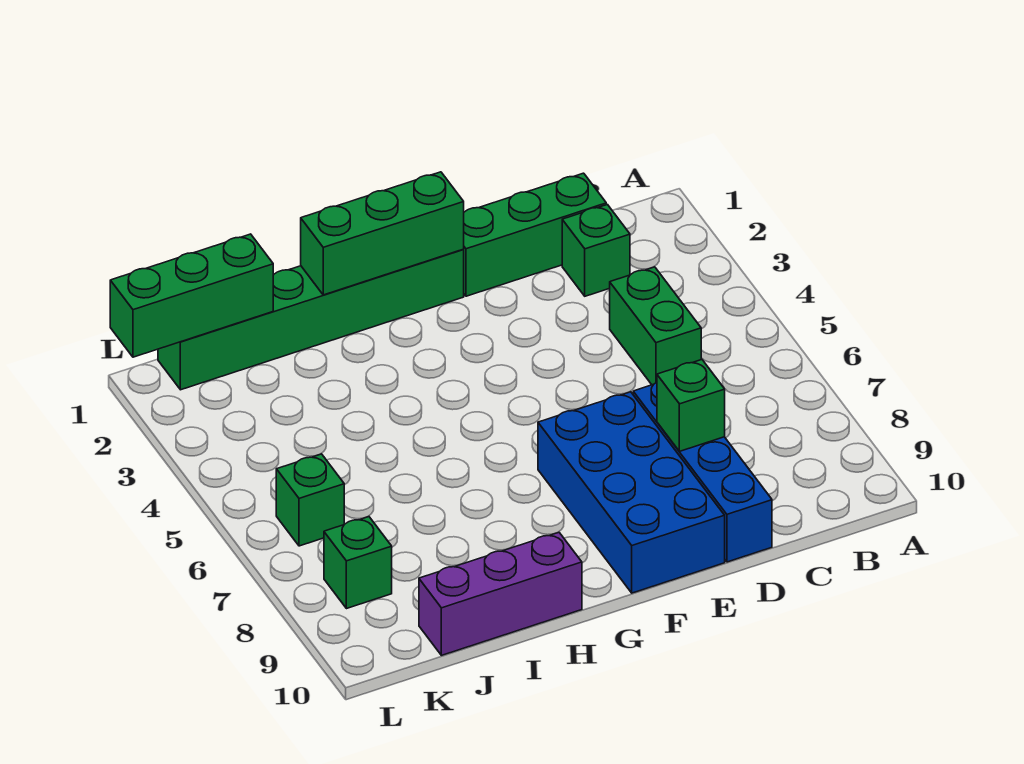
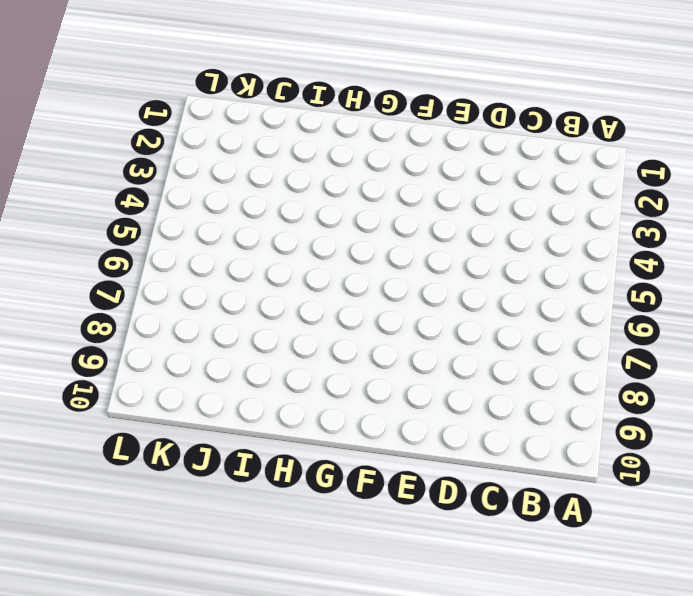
none -> green 1x3 brick [463,173,606,296]
none -> green 1x1 brick [562,205,630,296]
none -> green 1x2 brick [610,267,701,385]

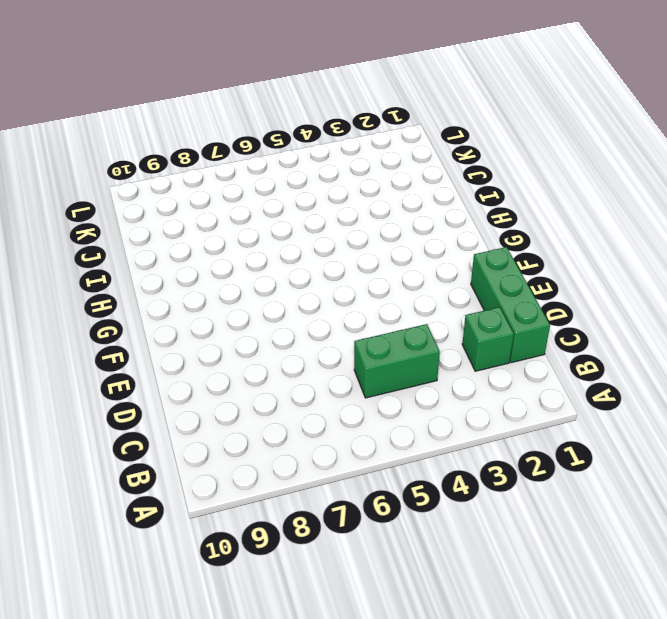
none -> blue 1x4 brick [633,382,772,562]
none -> blue 2x4 brick [538,392,725,593]
none -> green 1x6 brick [158,250,464,390]

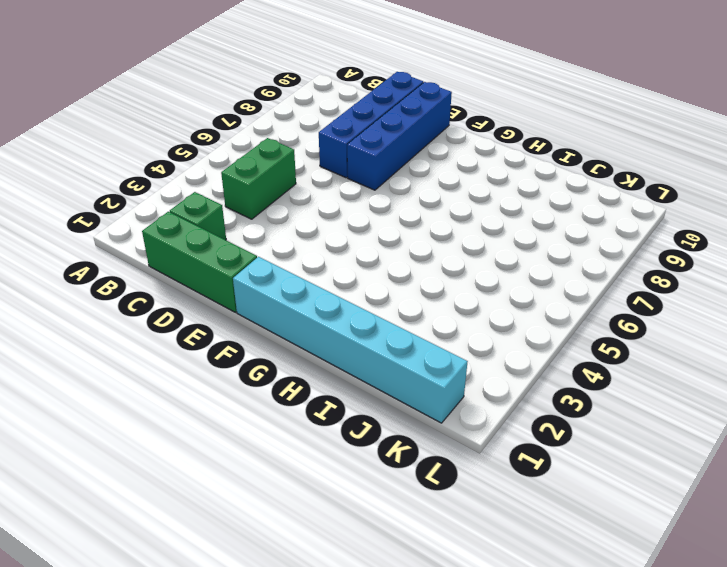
blue 1x4 brick [347,82,452,190] -> blue 2x4 brick [538,392,725,593]
cyan 1x6 brick [233,257,468,423] -> green 1x6 brick [158,250,464,390]
none -> purple 1x3 brick [419,533,582,655]
none -> green 1x1 brick [276,454,344,546]
none -> green 1x1 brick [324,517,392,609]

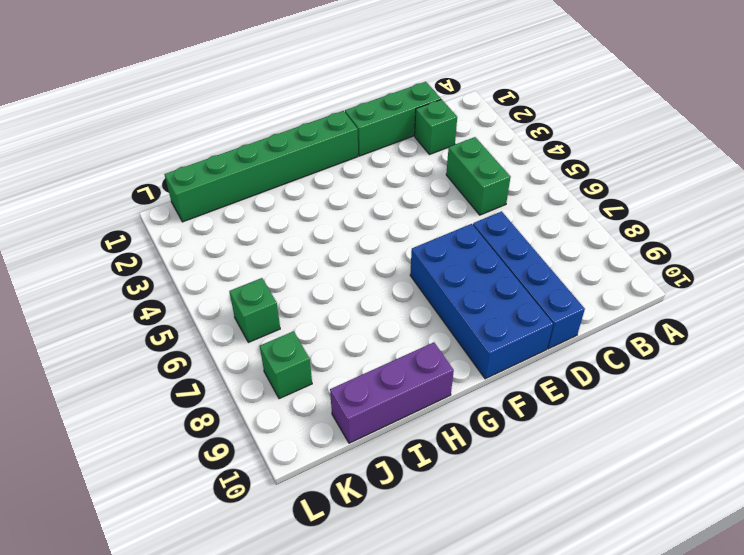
none -> green 1x1 brick [657,359,725,451]
none -> green 1x3 brick [301,172,464,295]
none -> green 1x3 brick [110,234,273,357]

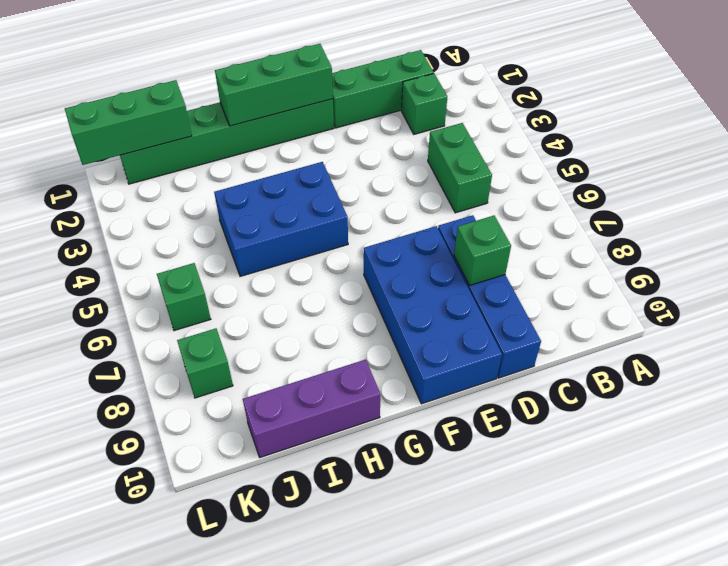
blue 2x3 brick [214,162,348,276] -> none

